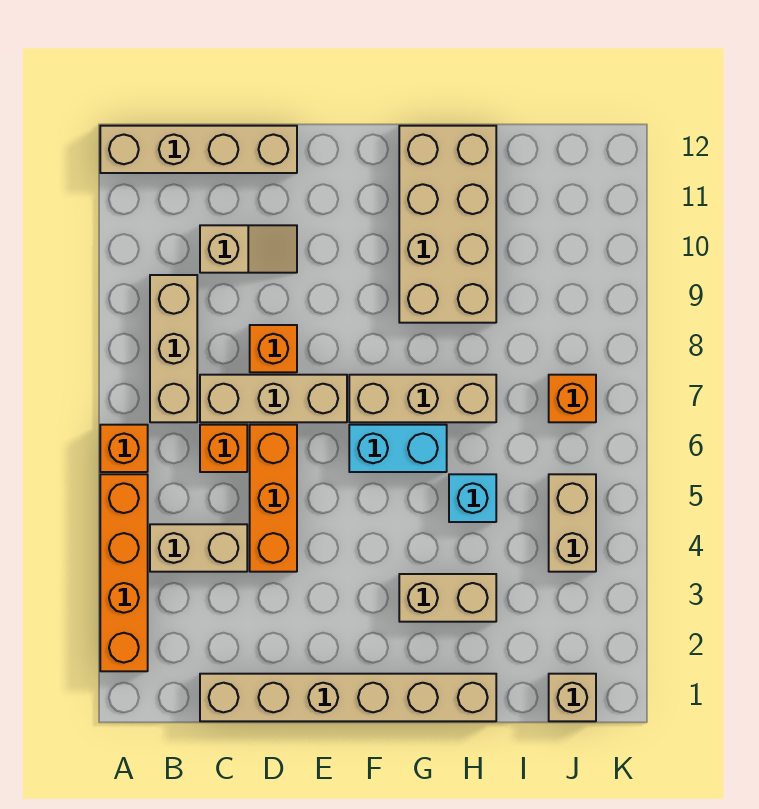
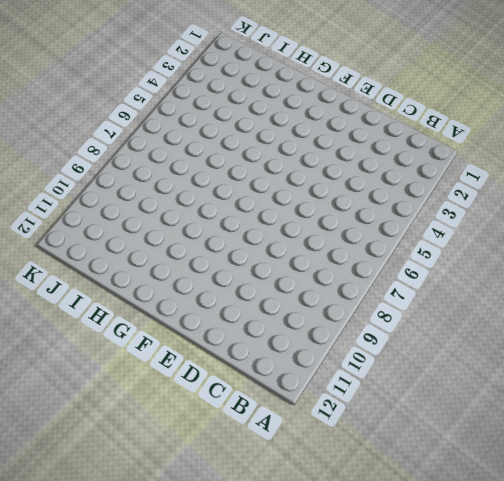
none -> orange 1x4 brick [100,474,148,671]
none -> orange 1x1 brick [100,425,148,472]
none -> tan 1x4 brick [100,126,297,173]

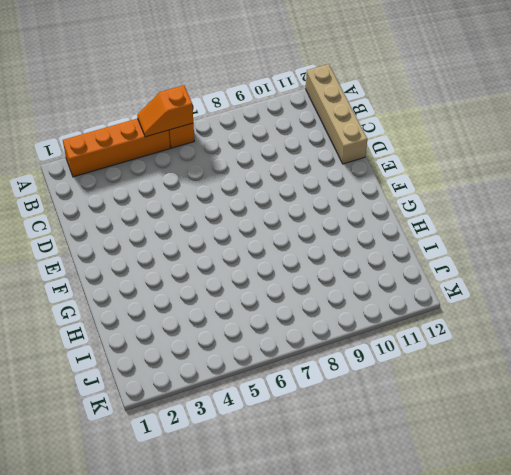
orange 1x2 slope [137,85,193,137] -> none
none -> tan 1x2 brick [150,524,247,572]
none -> tan 1x3 brick [150,275,197,422]
none -> tan 1x6 brick [200,674,496,721]

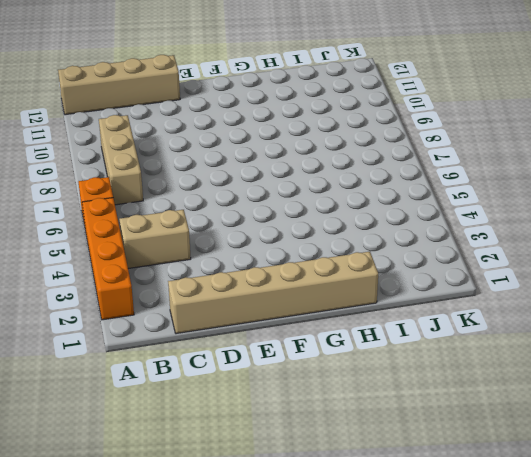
none -> orange 1x1 brick [200,425,247,472]
none -> tan 1x3 brick [200,375,347,422]
none -> tan 1x2 slope [200,225,297,273]

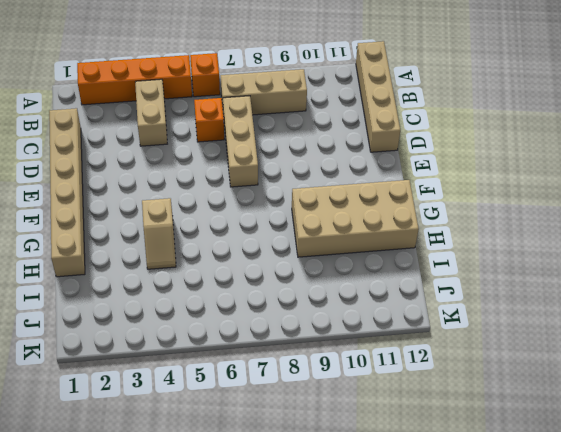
tan 1x2 slope [142,198,176,269] -> tan 1x2 slope moved to [200,225,297,273]
none -> orange 1x3 brick [250,425,297,572]
none -> orange 1x1 brick [250,325,297,372]
none -> cyan 1x2 brick [349,425,447,472]

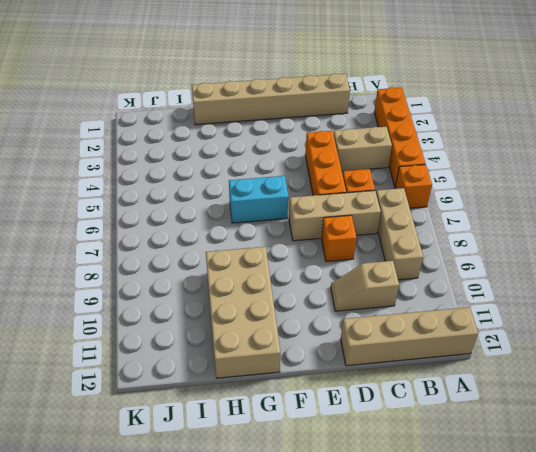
none -> tan 1x3 brick [349,375,496,422]
none -> tan 1x2 brick [399,574,496,622]
none -> cyan 1x1 brick [449,474,496,522]

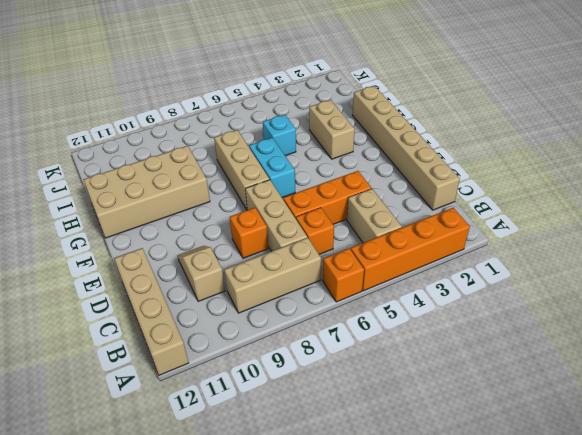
none -> tan 1x1 brick [549,674,596,721]
none -> tan 1x2 brick [549,474,596,572]
none -> orange 1x1 brick [549,375,596,422]

